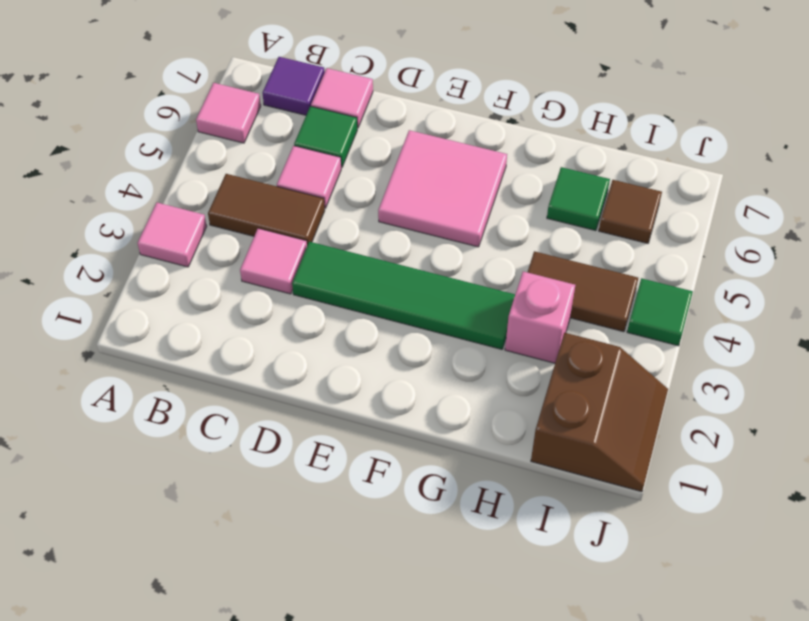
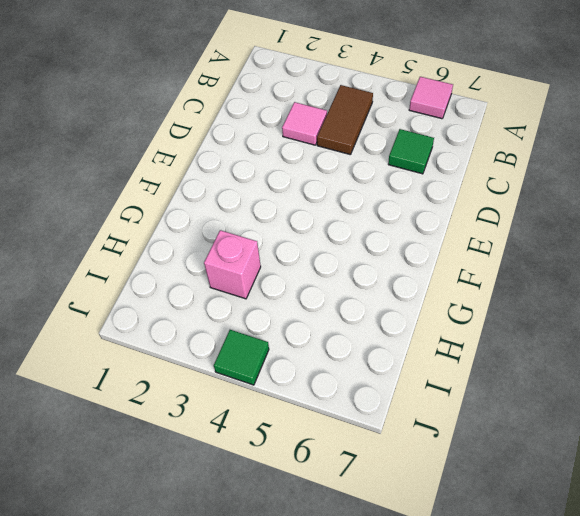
none -> pink 1x1 tile [138,203,207,267]
none -> purple 1x1 tile [263,57,325,115]
none -> pink 1x1 tile [277,146,341,208]

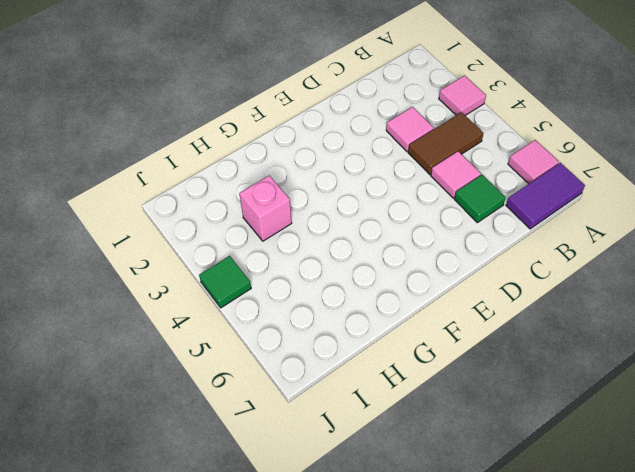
purple 1x2 tile [506,163,585,229] -> purple 1x1 tile [263,57,325,115]
none -> pink 1x1 tile [311,68,373,128]
none -> green 1x4 tile [292,242,515,349]
none -> pink 2x2 tile [378,130,507,247]

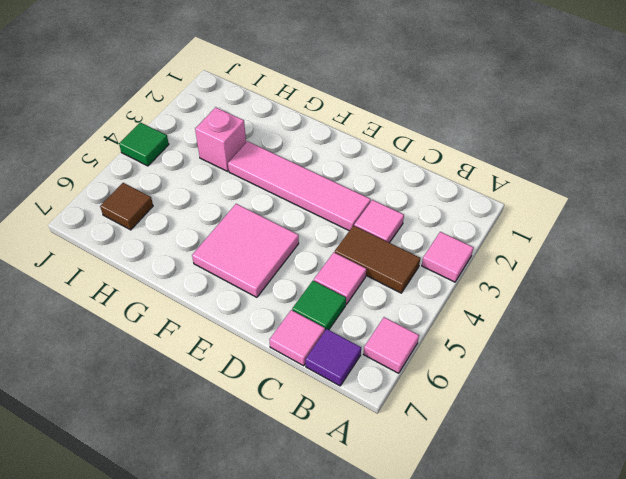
pink 1x4 tile [228,141,371,231] -> green 1x4 tile [292,242,515,349]
none -> brown 1x2 tile [527,251,638,332]
none -> green 1x1 tile [547,167,610,231]
none -> brown 2x2 slope [531,333,668,492]

